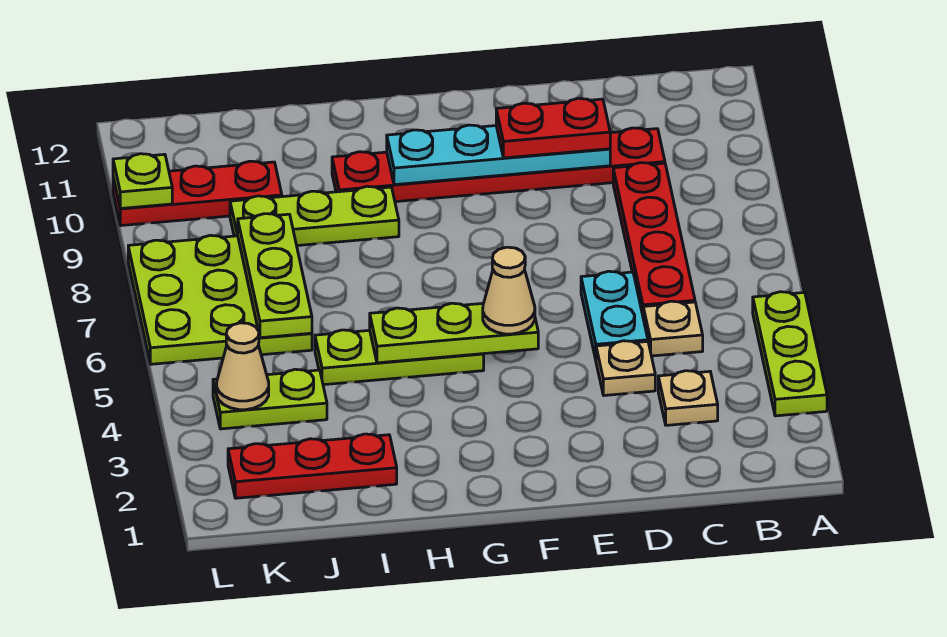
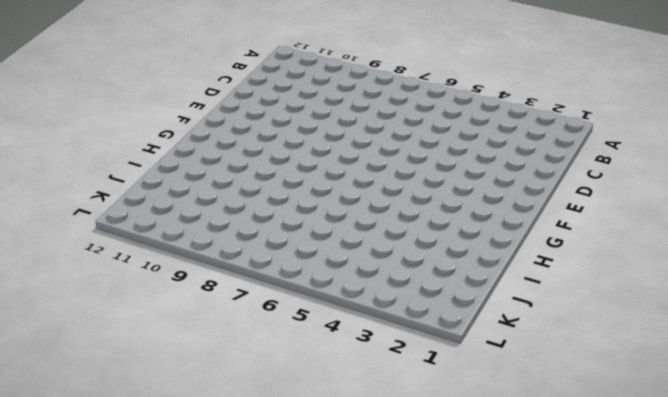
none -> lime 1x3 plate [753,292,827,416]
none -> tan 1x1 plate [658,371,718,425]
none -> tan 1x1 plate [643,301,703,356]

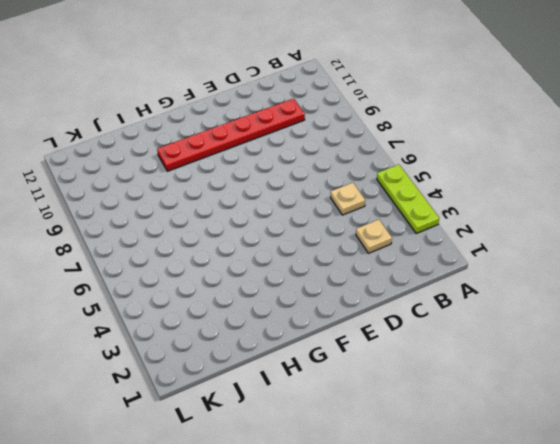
none -> red 1x4 plate [613,163,695,315]
none -> tan 1x1 plate [596,341,655,395]
none -> cyan 1x2 plate [581,271,648,359]

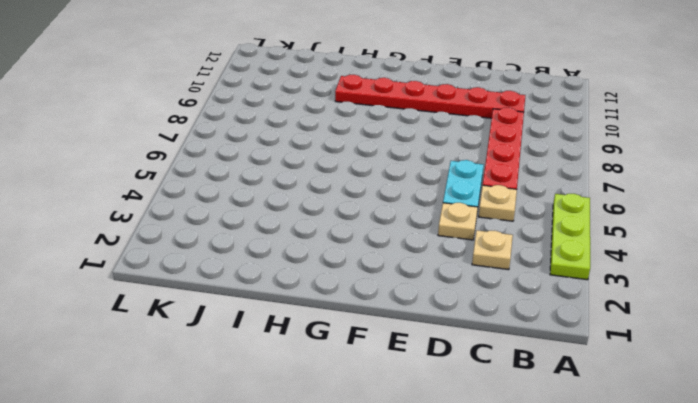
none -> lime 1x3 plate [315,330,484,385]
none -> lime 1x3 plate [230,186,399,246]
none -> red 1x3 plate [228,434,397,498]

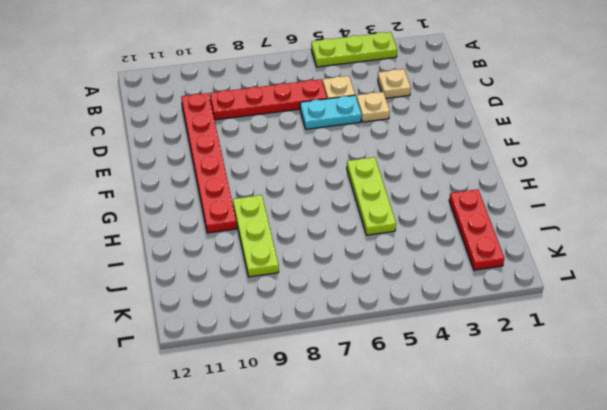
none -> lime 1x2 plate [213,369,327,429]
none -> lime 3x3 plate [128,235,312,364]
none -> red 1x3 plate [113,161,282,226]

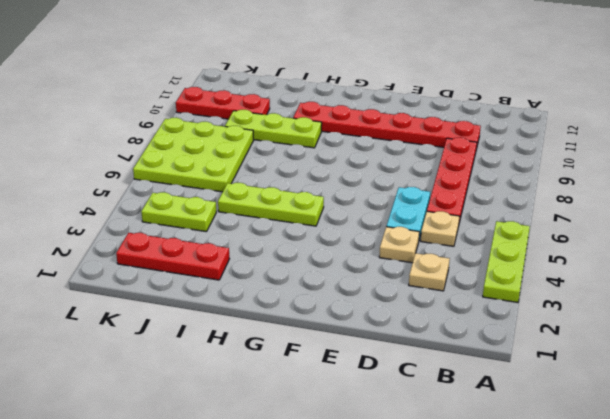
none -> cyan 1x4 plate [387,125,610,185]
none -> lime 1x3 plate [370,303,538,363]
none -> lime 1x3 plate [237,214,312,338]

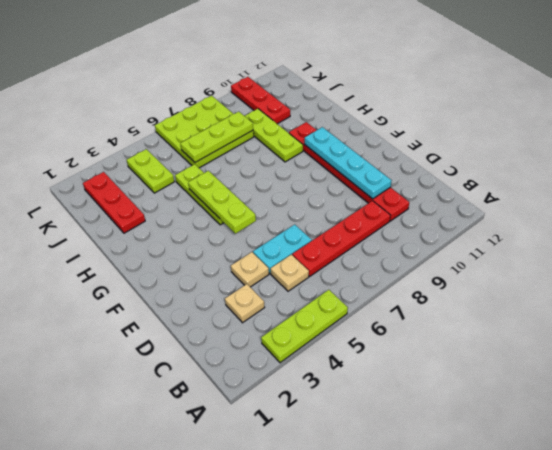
none -> tan 1x1 cone [217,323,269,410]
none -> lime 1x1 plate [113,154,172,208]
none -> red 1x2 plate [496,98,610,158]

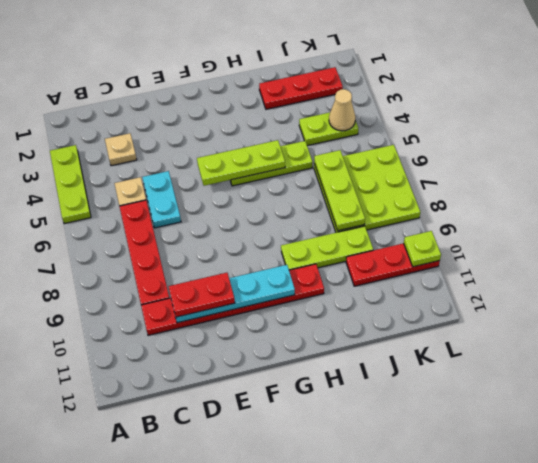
none -> tan 1x1 plate [596,341,655,395]
none -> tan 1x1 cone [483,247,535,334]

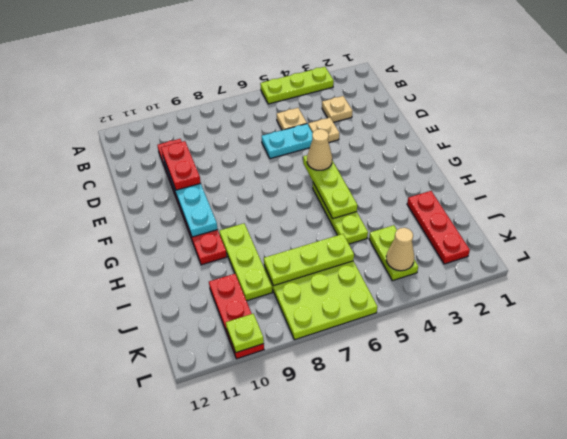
none -> red 1x4 plate [613,163,695,315]

